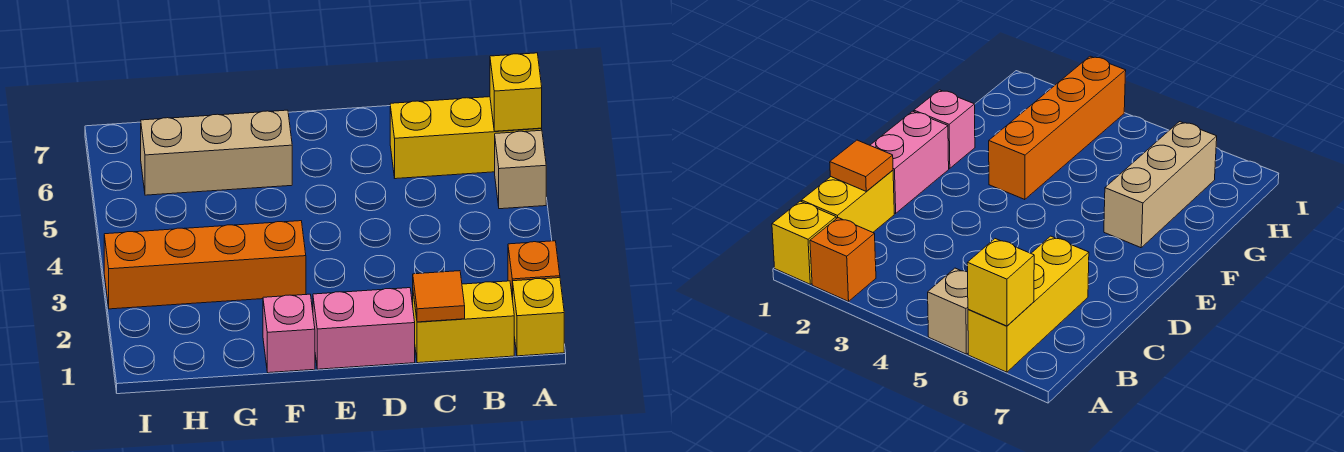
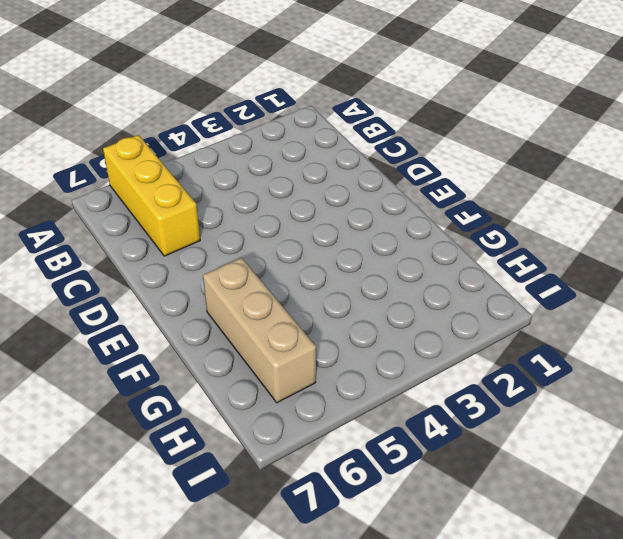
none -> yellow 1x1 brick [513,278,564,356]
none -> orange 1x1 brick [508,241,560,300]

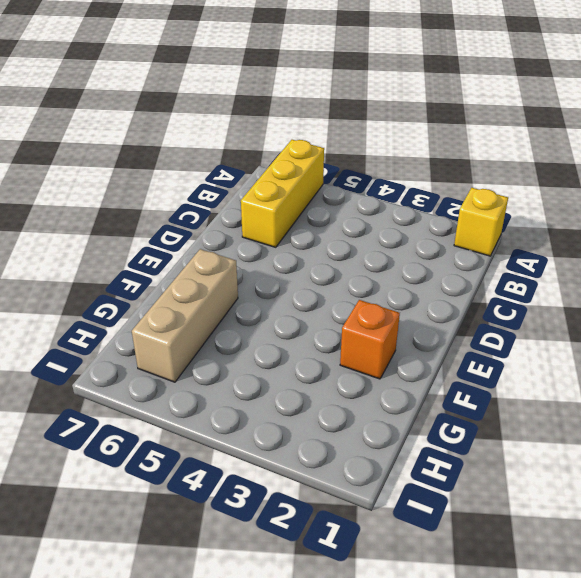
orange 1x1 brick [340,300,400,379] -> orange 1x1 brick moved to [508,241,560,300]
none -> tan 1x1 brick [495,130,546,209]
none -> yellow 1x2 brick [413,281,514,363]

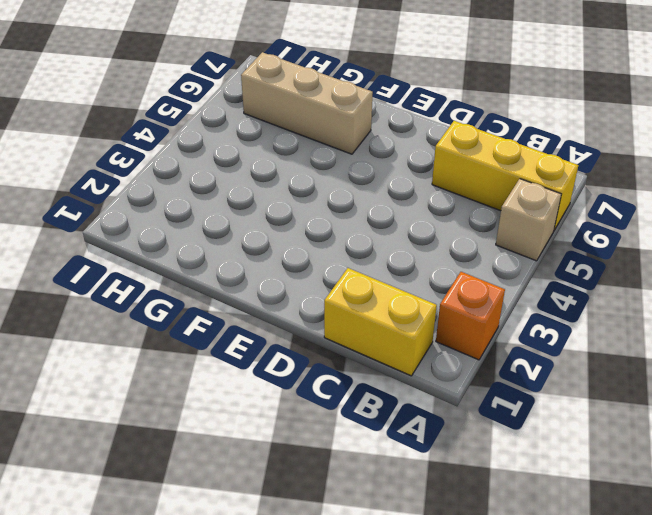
none -> yellow 1x1 brick [513,278,564,356]
none -> pink 1x2 brick [313,288,415,369]

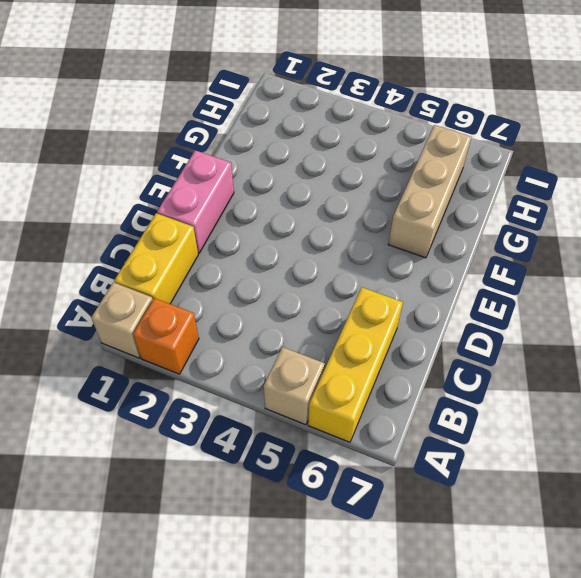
tan 1x1 brick [91,282,153,358] -> yellow 1x1 brick [513,278,564,356]
none -> pink 1x1 brick [263,294,315,373]
none -> orange 1x4 brick [104,221,306,309]

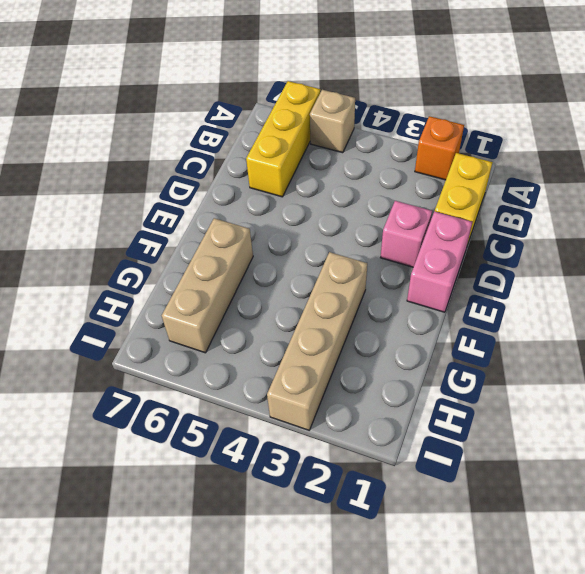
pink 1x1 brick [380,201,432,267] -> pink 1x1 brick moved to [263,294,315,373]
tan 1x4 brick [267,252,367,430] -> orange 1x4 brick [104,221,306,309]
none -> yellow 1x1 brick [513,278,564,356]
none -> yellow 1x1 brick [490,53,542,131]

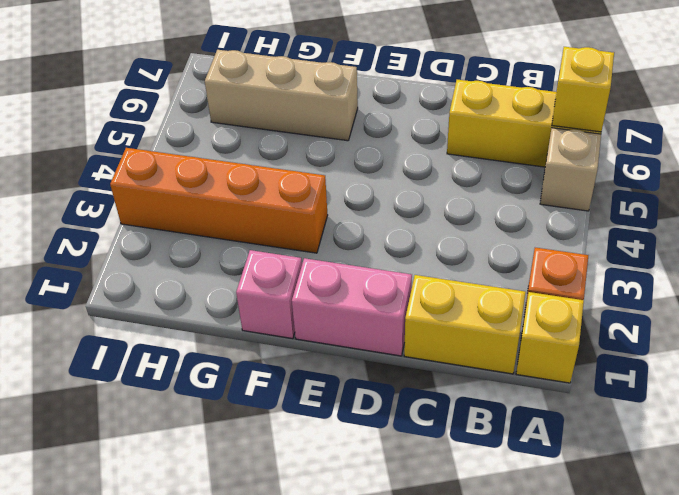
none -> orange 1x1 tile [413,271,465,322]

